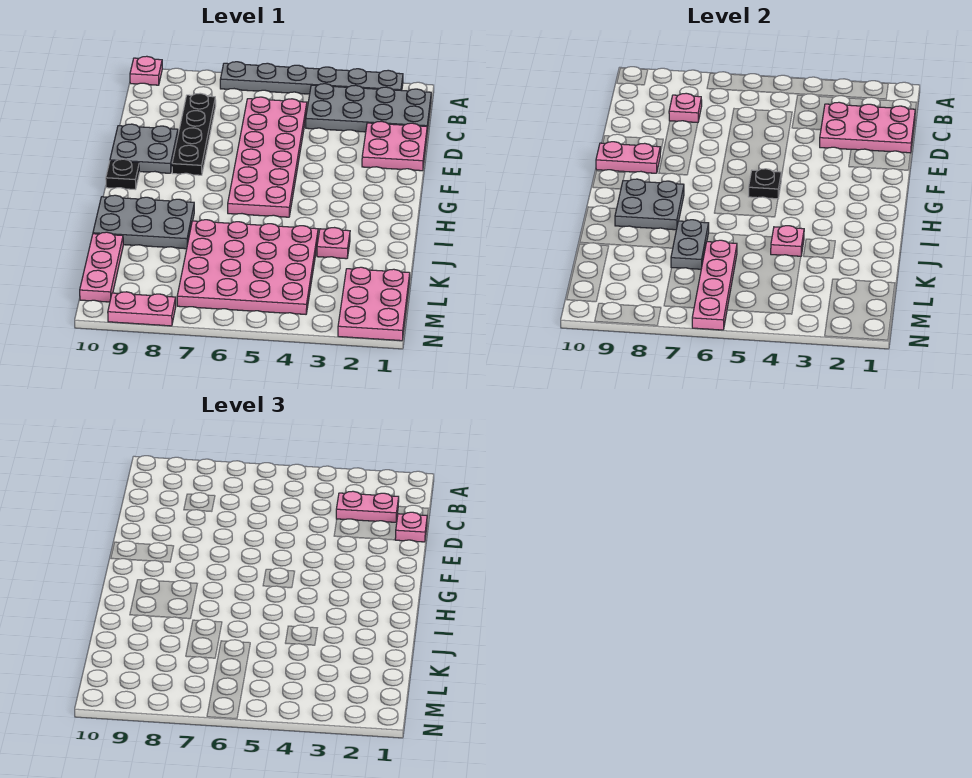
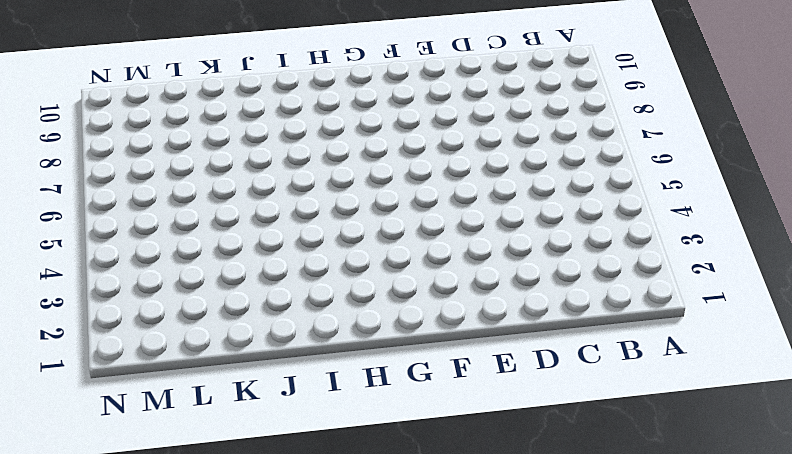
none -> grey 1x6 plate [220,62,403,94]
none -> pink 1x1 plate [130,56,162,85]
none -> grey 2x4 plate [306,84,431,132]

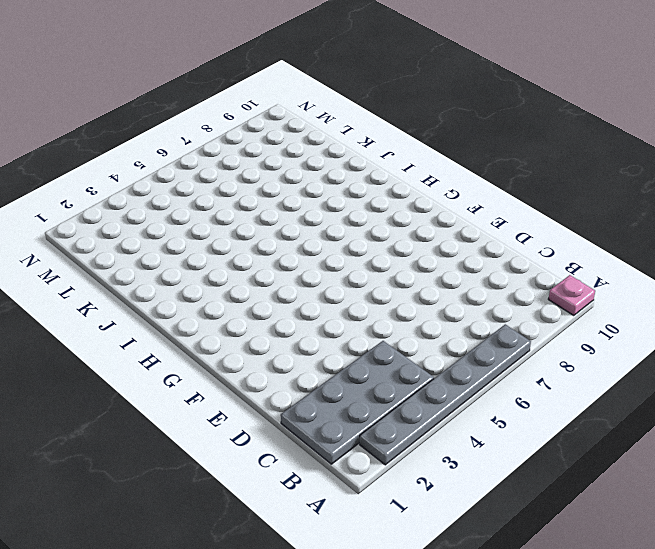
none -> pink 2x6 plate [228,97,307,217]
none -> black 1x4 plate [172,93,216,175]
none -> pink 2x2 plate [362,121,427,171]

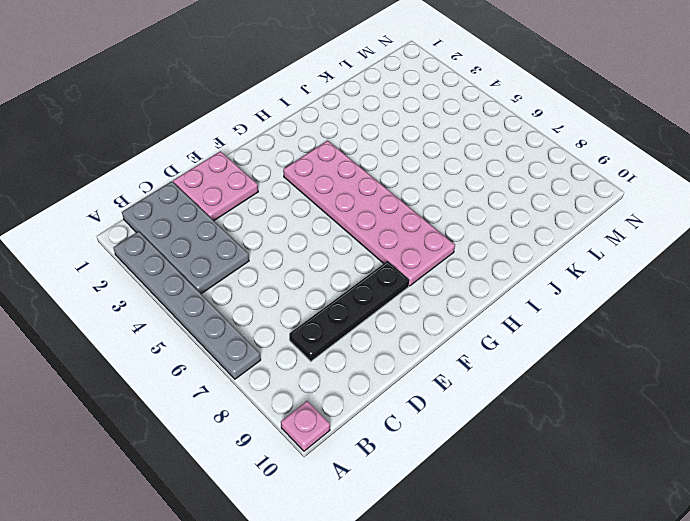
pink 2x6 plate [283,141,455,286] -> pink 2x6 plate turned to [228,97,307,217]
none -> grey 2x2 plate [110,124,178,173]
none -> black 1x1 plate [106,159,140,189]
none -> grey 2x3 plate [93,195,194,249]

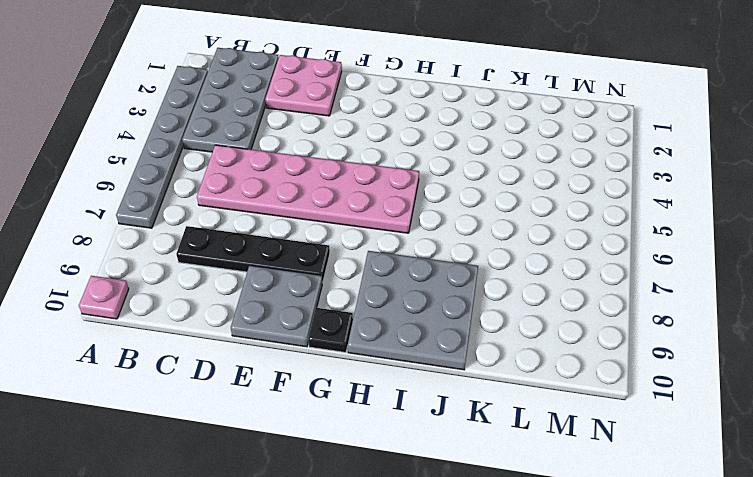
grey 3x3 plate [348,251,478,370] -> grey 2x3 plate [93,195,194,249]
none -> pink 1x1 plate [317,228,350,259]
none -> pink 4x4 plate [177,220,318,314]
none -> pink 1x3 plate [80,232,123,302]

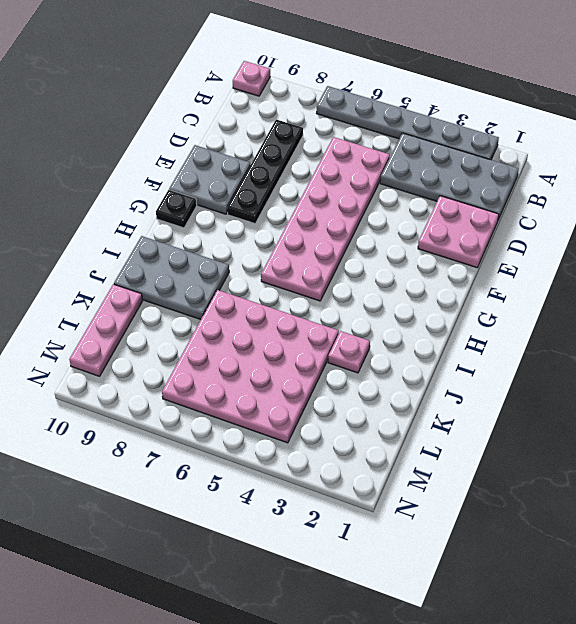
none -> pink 2x3 plate [338,267,410,341]
none -> pink 1x2 plate [108,292,176,326]
none -> pink 2x3 plate [820,102,915,153]

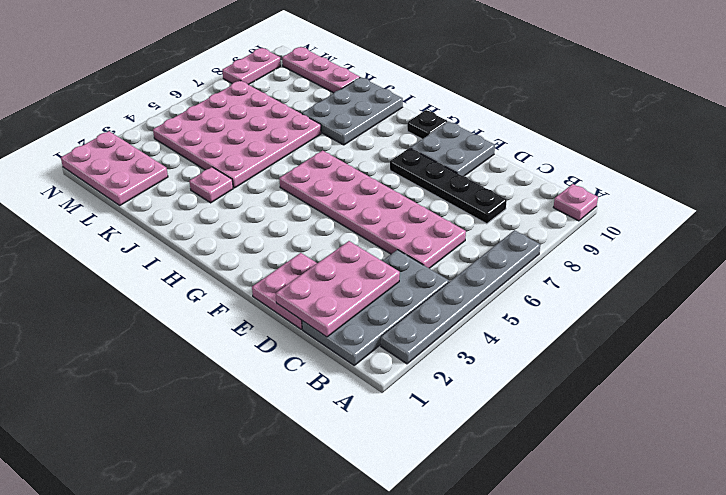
none -> pink 1x1 plate [669,93,702,123]
none -> pink 1x2 plate [596,142,660,173]
none -> black 1x1 plate [748,169,781,199]

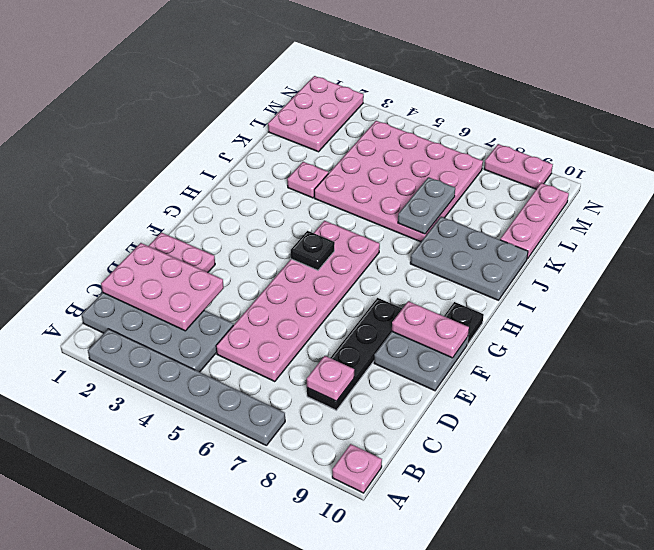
none -> grey 2x2 plate [615,179,684,230]
none -> pink 1x1 plate [771,226,804,256]
none -> pink 1x4 plate [692,240,737,330]

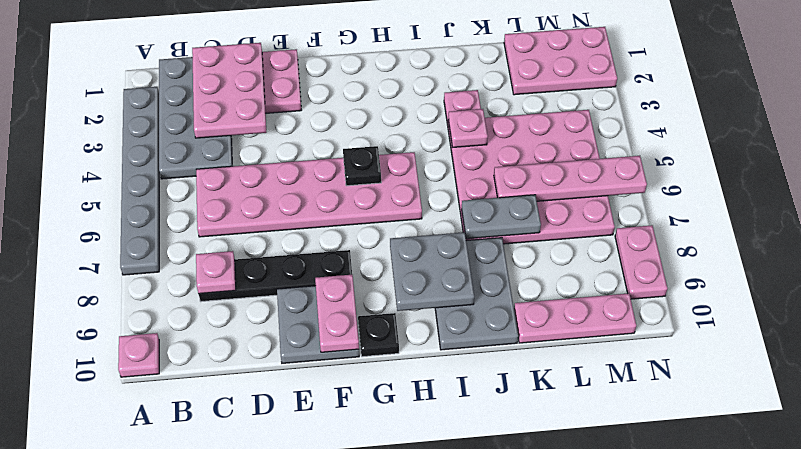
none -> pink 1x2 plate [336,491,399,522]
none -> pink 1x1 plate [395,512,427,542]

